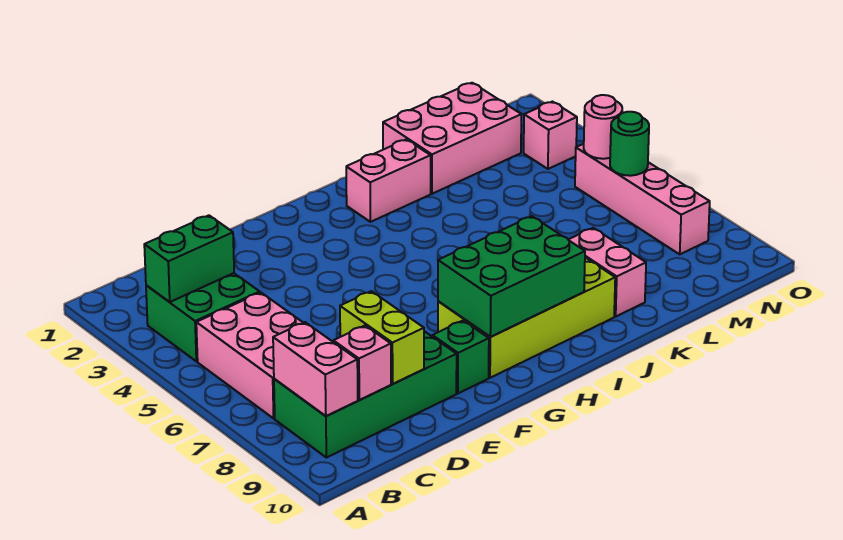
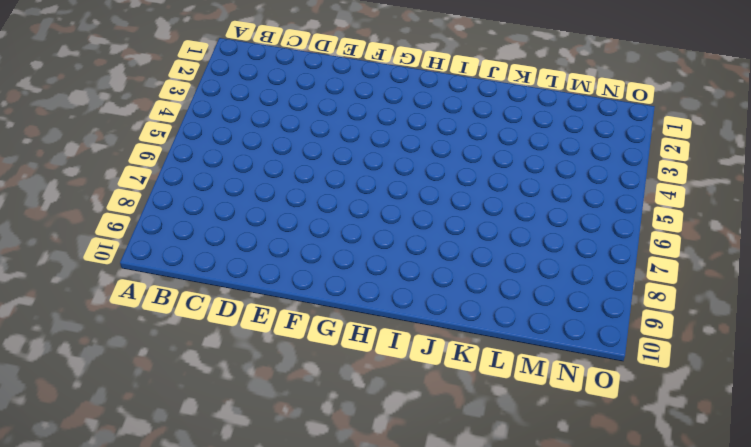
none -> green 2x2 brick [146,273,260,361]
none -> pink 2x3 brick [196,292,303,418]
none -> green 2x4 brick [274,331,457,458]

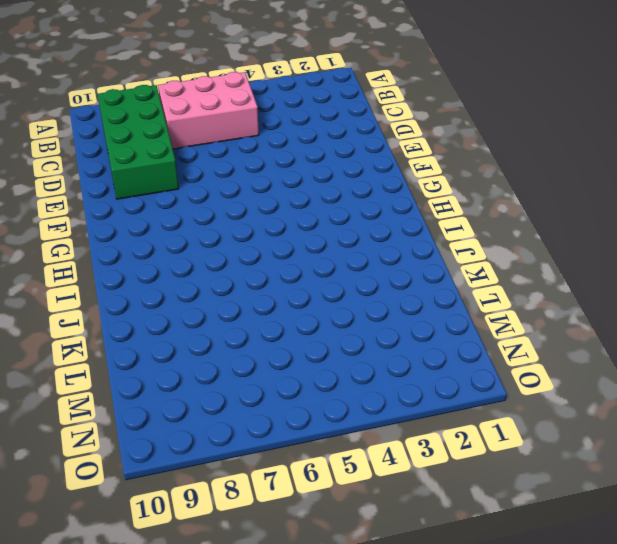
none -> green 2x2 brick [146,273,260,361]
none -> green 1x1 brick [432,321,489,393]
none -> lime 2x4 brick [438,258,615,378]

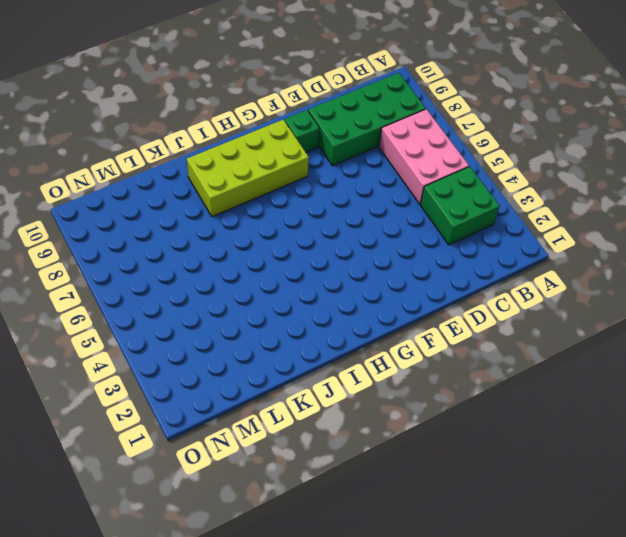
none -> pink 1x2 brick [346,139,431,222]
none -> pink 2x3 brick [383,83,521,194]
none -> pink 1x2 brick [568,228,646,316]

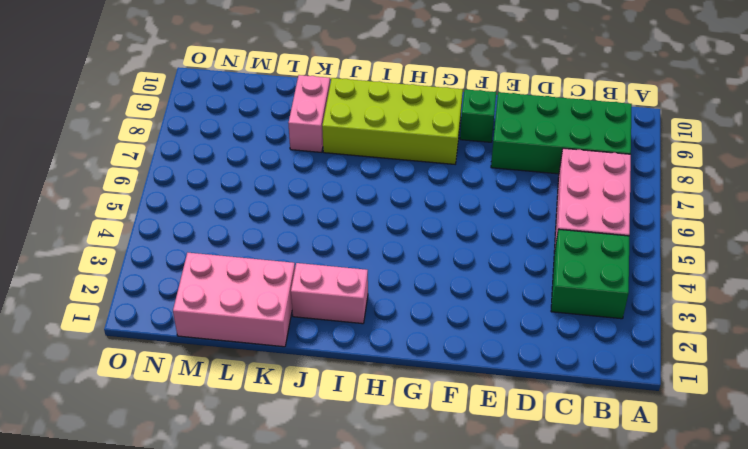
none -> pink 1x1 brick [524,102,577,169]
none -> pink 1x4 brick [575,144,710,254]
none -> green 1x2 brick [144,215,234,302]

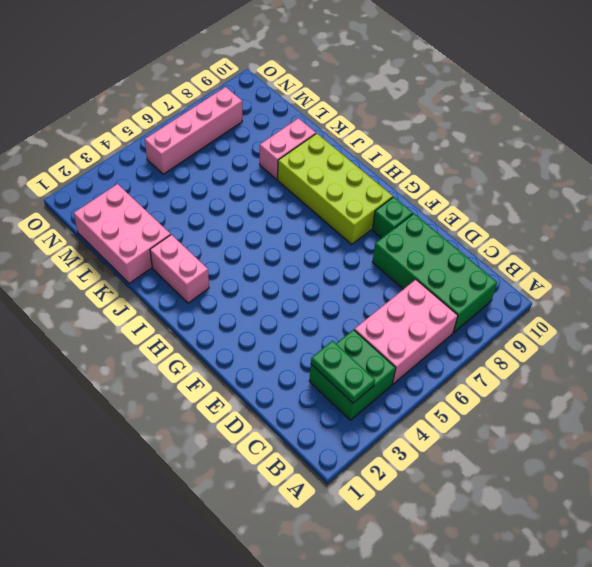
green 1x2 plate [311,341,375,403] -> green 1x2 brick [144,215,234,302]
none -> pink 1x1 brick [524,102,577,169]
none -> pink 1x2 brick [273,322,358,416]
none -> pink 1x1 brick [333,326,391,400]

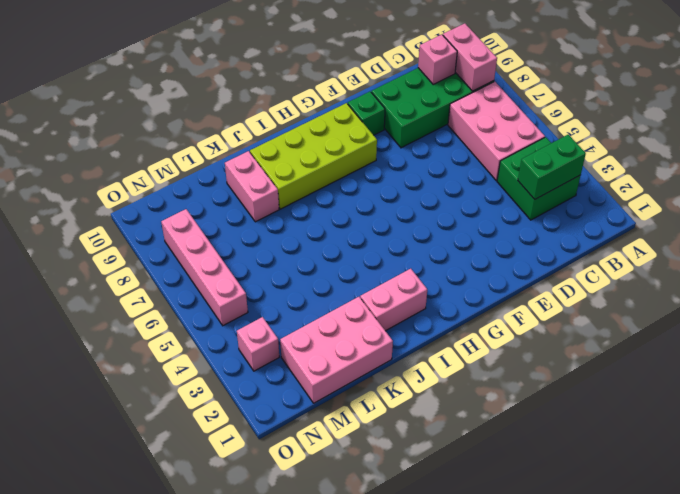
none -> lime 1x2 brick [340,291,424,384]
none -> green 2x3 brick [438,216,585,337]
none -> pink 1x1 round brick [584,95,622,159]

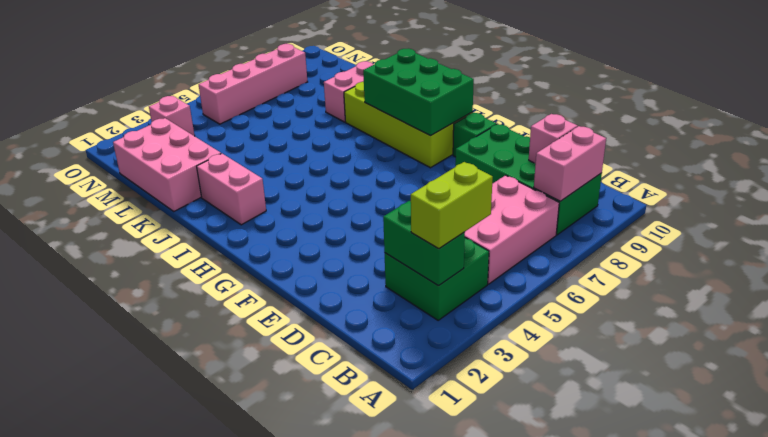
lime 1x2 brick [411,162,493,249] -> lime 1x2 brick moved to [340,291,424,384]
none -> pink 1x1 round brick [584,95,622,159]
none -> green 1x1 round brick [610,112,649,176]

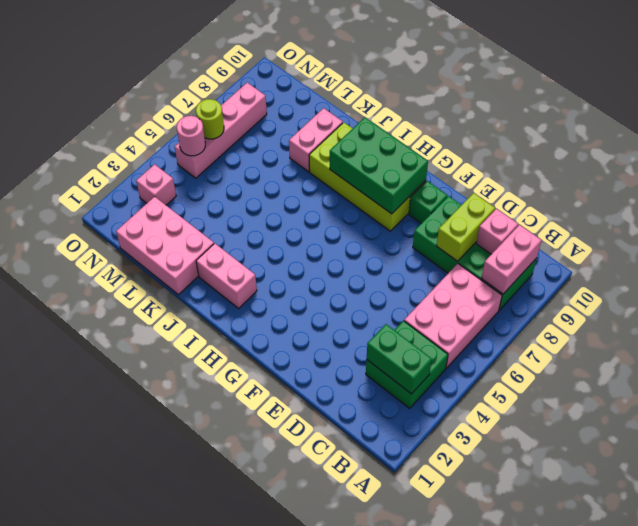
lime 1x1 round brick [196,99,224,139] -> green 1x1 round brick [610,112,649,176]

